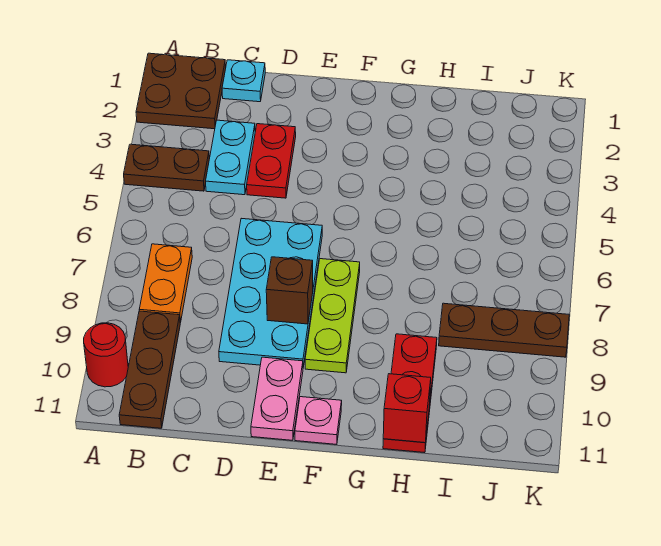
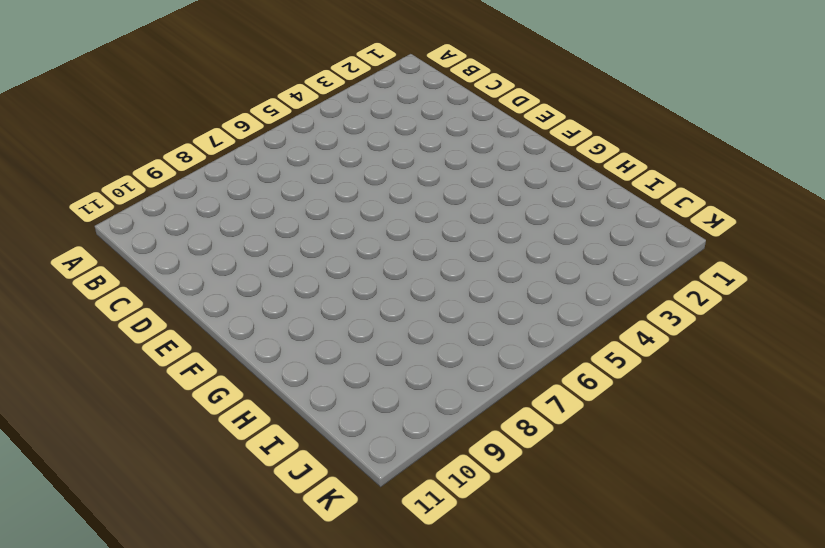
none -> brown 2x2 plate [136,53,226,129]
none -> brown 1x2 plate [124,144,209,191]
none -> red 1x1 round brick [84,323,128,387]

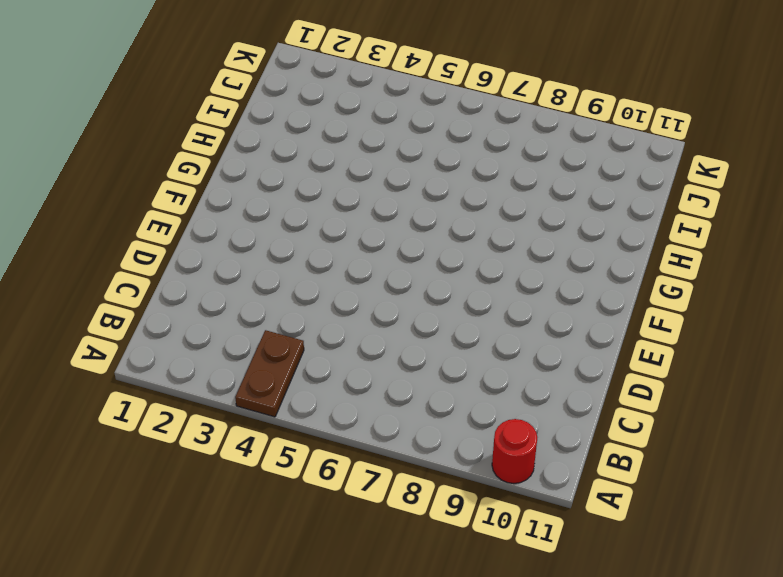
none -> brown 2x2 plate [136,53,226,129]
none -> orange 1x2 plate [139,244,192,323]
none -> brown 1x3 plate [119,311,180,428]

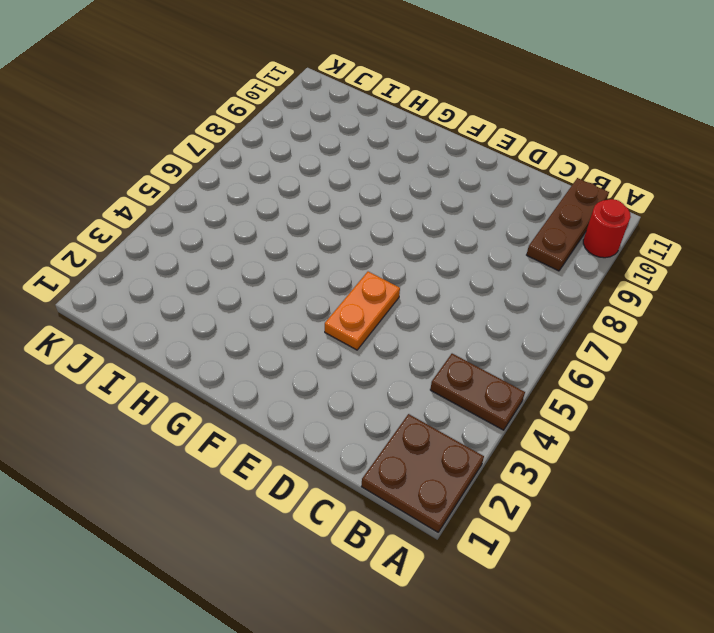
orange 1x2 plate [325,272,400,350] -> orange 1x2 plate moved to [139,244,192,323]
none -> cyan 1x1 plate [222,60,265,102]
none -> cyan 1x2 plate [206,120,255,195]
none -> red 1x2 plate [247,124,296,198]

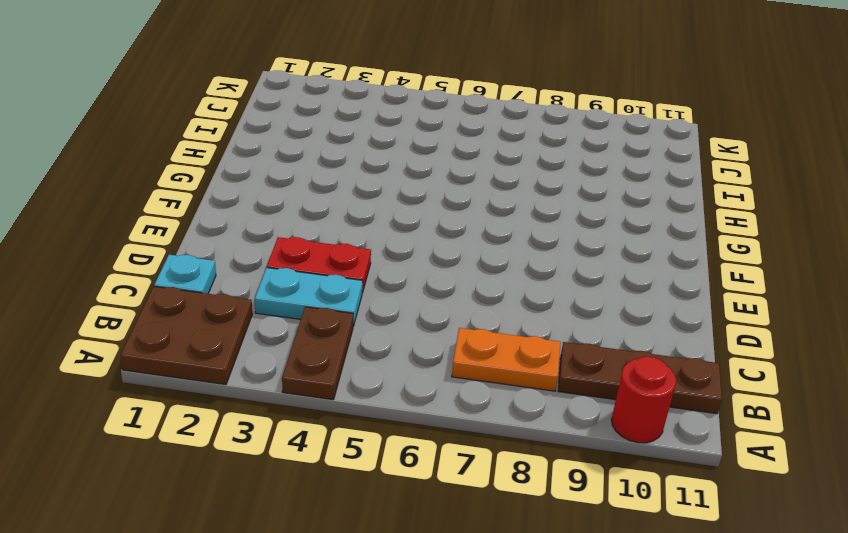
none -> cyan 2x4 plate [219,218,322,367]
none -> pink 1x2 plate [251,357,303,440]
none -> lime 1x3 plate [305,259,360,373]

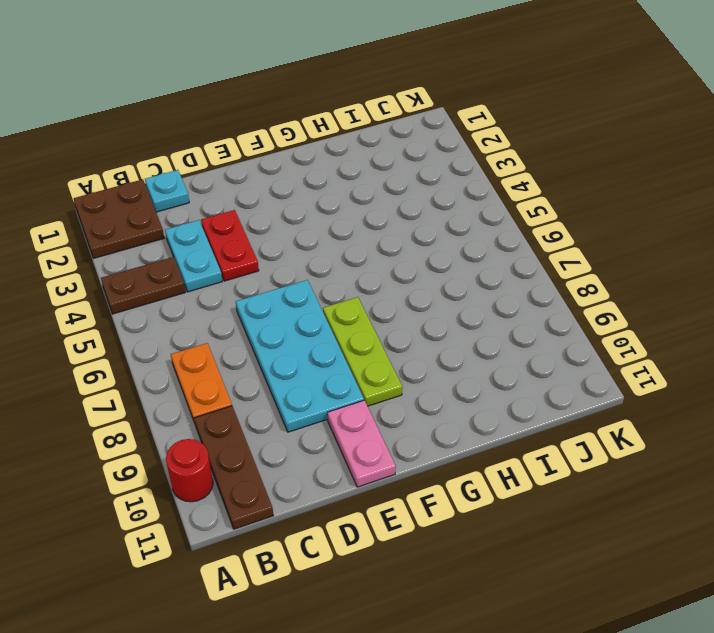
none -> pink 1x1 plate [295,397,342,444]
none -> red 1x3 plate [383,334,437,453]
none -> brown 1x3 plate [439,303,569,357]

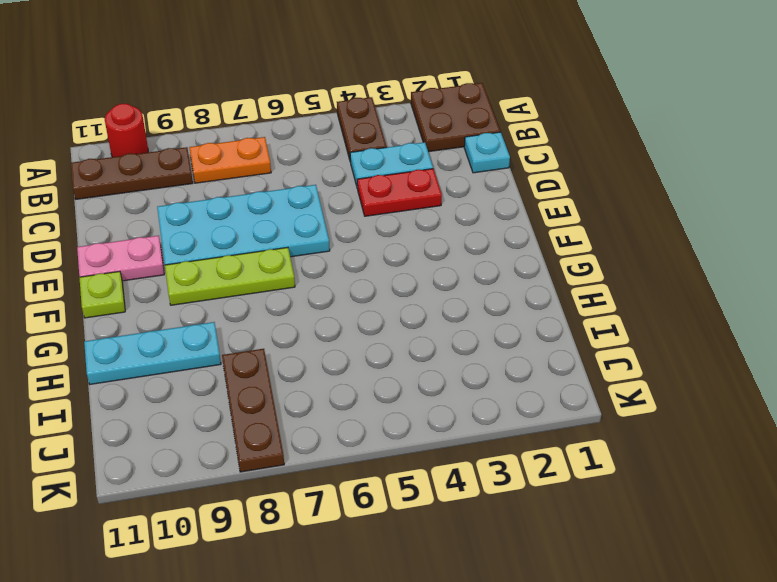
lime 1x1 plate [79,271,125,318] -> pink 1x1 plate [295,397,342,444]
cyan 1x3 plate [84,322,221,384] -> red 1x3 plate [383,334,437,453]
none -> brown 1x1 brick [266,257,313,324]
none -> red 1x1 brick [383,374,431,443]

